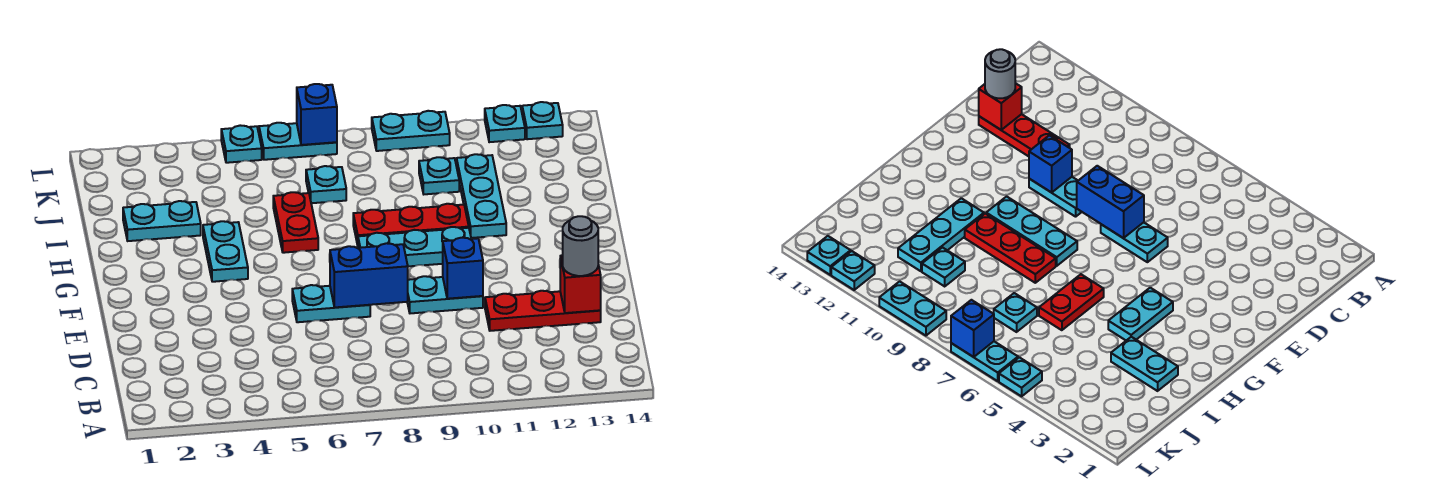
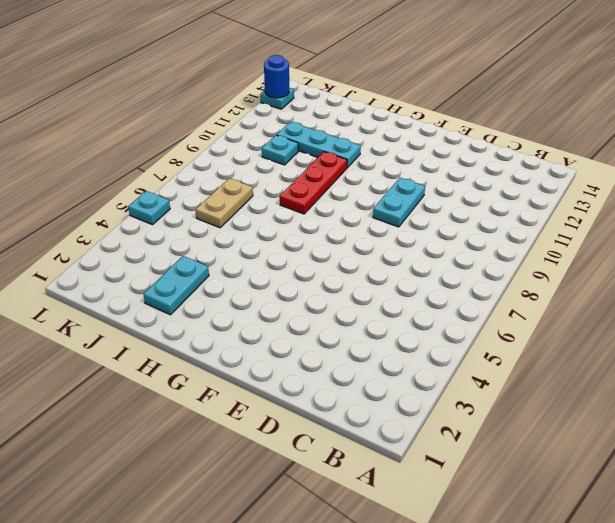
tan 1x2 plate [196,178,253,228] -> cyan 1x1 plate [306,166,346,203]
blue 1x1 round brick [264,55,289,98] -> none
none -> red 1x3 plate [485,291,601,331]
none -> cyan 1x2 plate [292,285,370,322]
none -> cyan 1x2 plate [203,221,248,282]

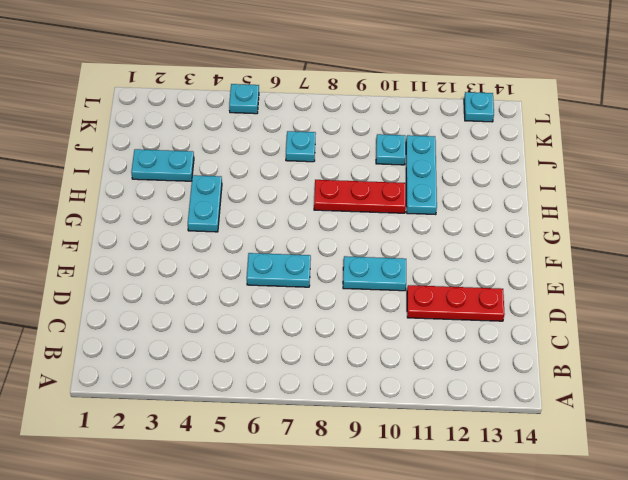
none -> cyan 1x3 plate [358,227,471,266]
none -> red 1x2 plate [273,192,318,253]
none -> cyan 1x2 plate [259,123,337,160]

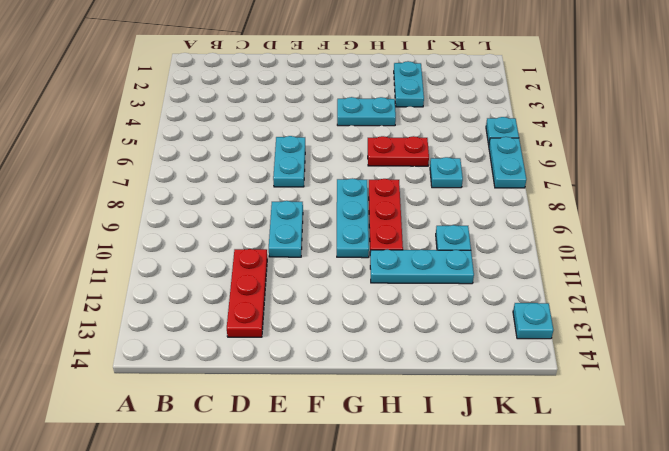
none -> cyan 1x2 plate [372,111,450,151]
none -> cyan 1x1 plate [485,105,525,142]
none -> red 1x1 brick [560,255,601,313]

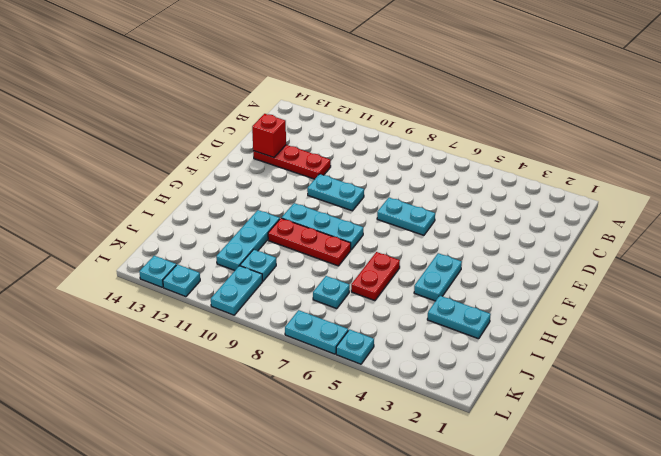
cyan 1x2 plate [211,266,263,315] -> cyan 1x2 plate turned to [372,111,450,151]
none -> blue 1x2 brick [330,243,408,307]
none -> blue 1x1 brick [443,238,483,299]
none -> blue 1x1 brick [297,84,337,145]

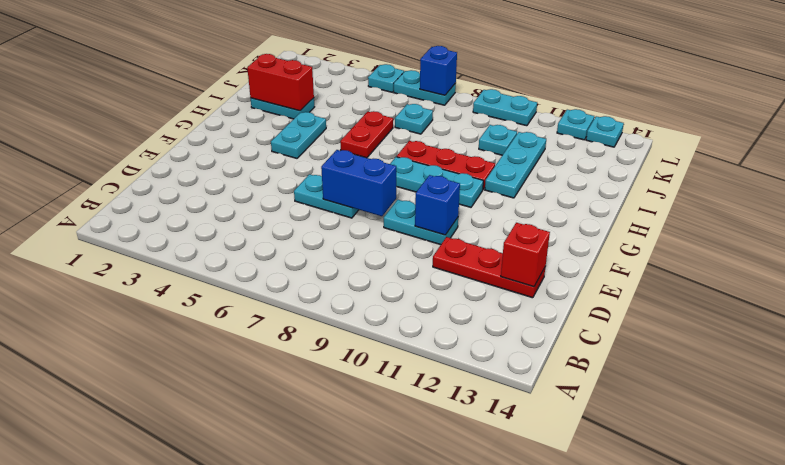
red 1x2 brick [247,54,314,111] -> none
none -> grey 1x1 round brick [563,216,598,276]

